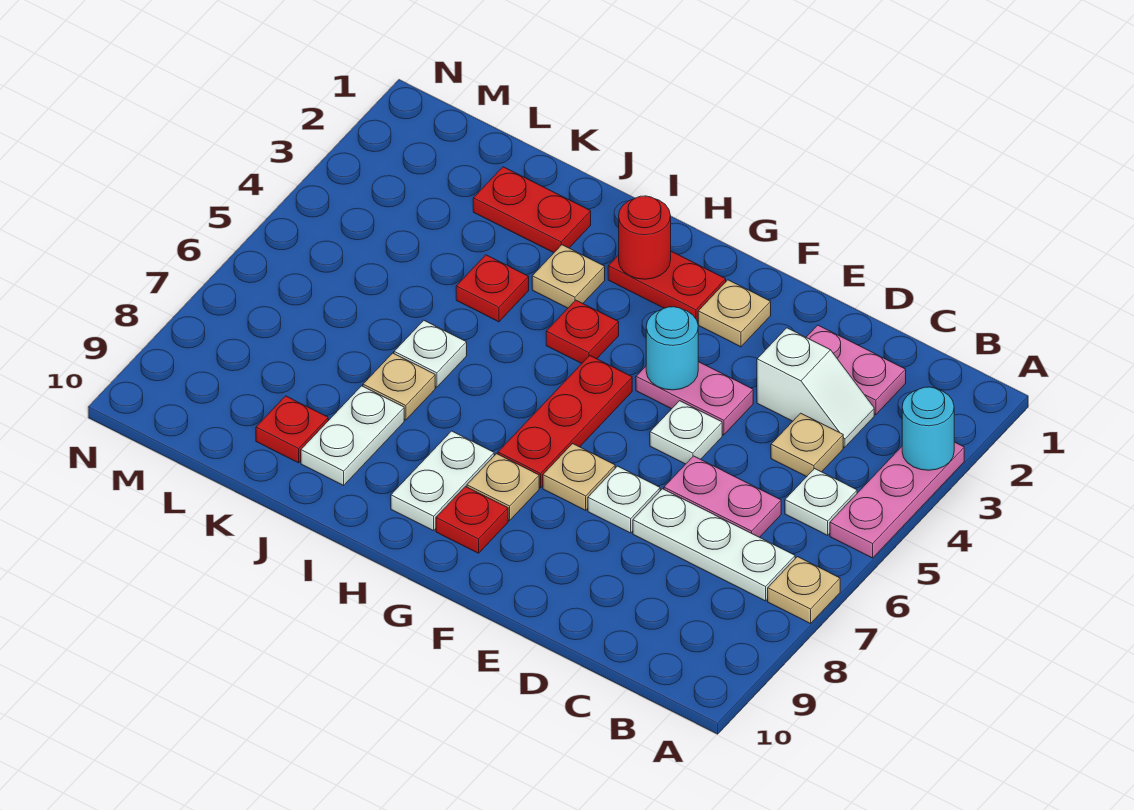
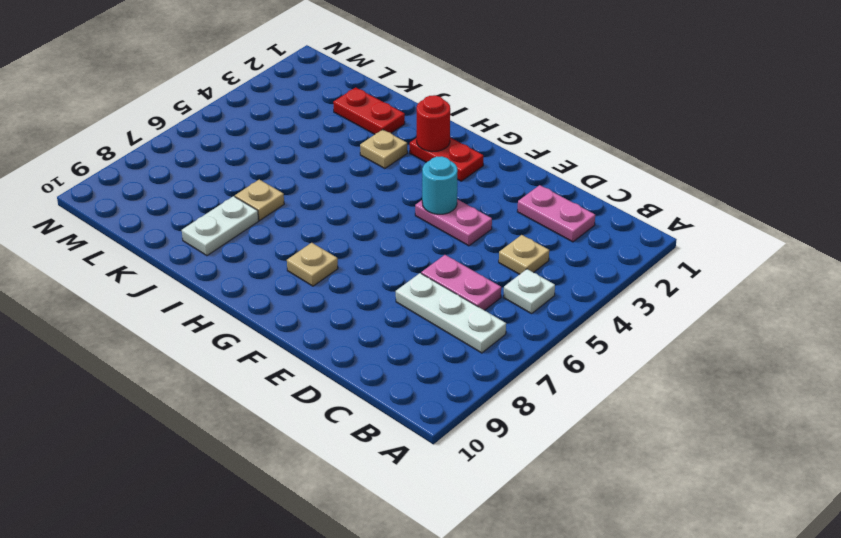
none -> pink 1x3 plate [830,442,964,558]
none -> tan 1x1 plate [768,557,840,624]
none -> white 1x2 slope [757,328,874,447]

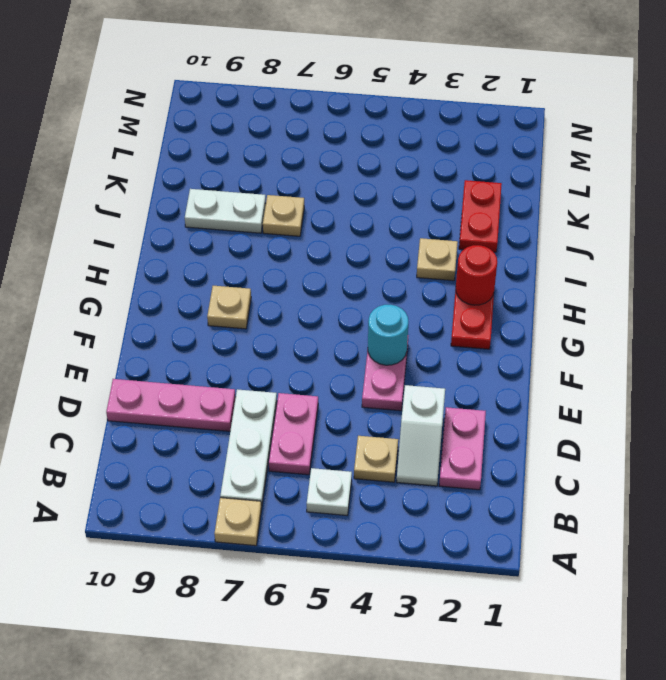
pink 1x3 plate [106,379,236,431] -> pink 1x3 plate moved to [830,442,964,558]
none -> white 1x1 plate [650,401,722,464]
none -> white 1x1 plate [588,466,660,533]
none -> tan 1x1 plate [698,280,771,347]

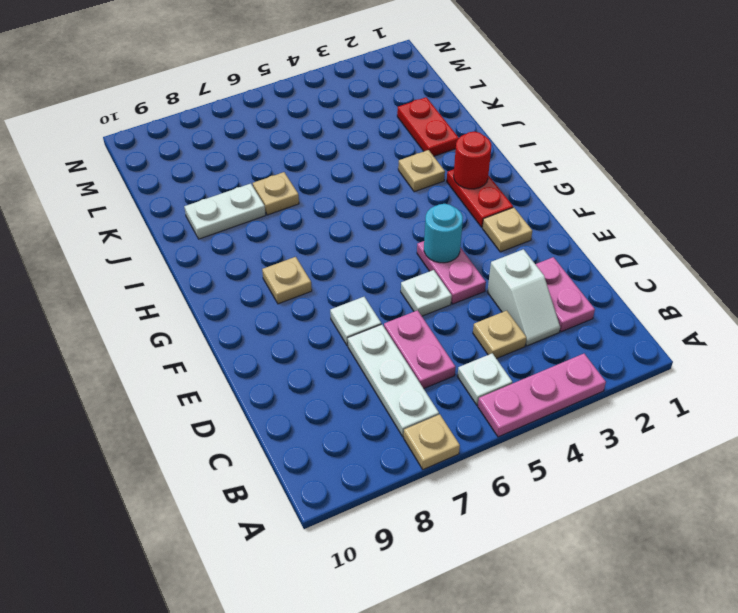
none -> tan 1x1 plate [543,444,615,510]
none -> red 1x3 plate [498,356,632,488]
none -> red 1x1 plate [436,486,508,553]

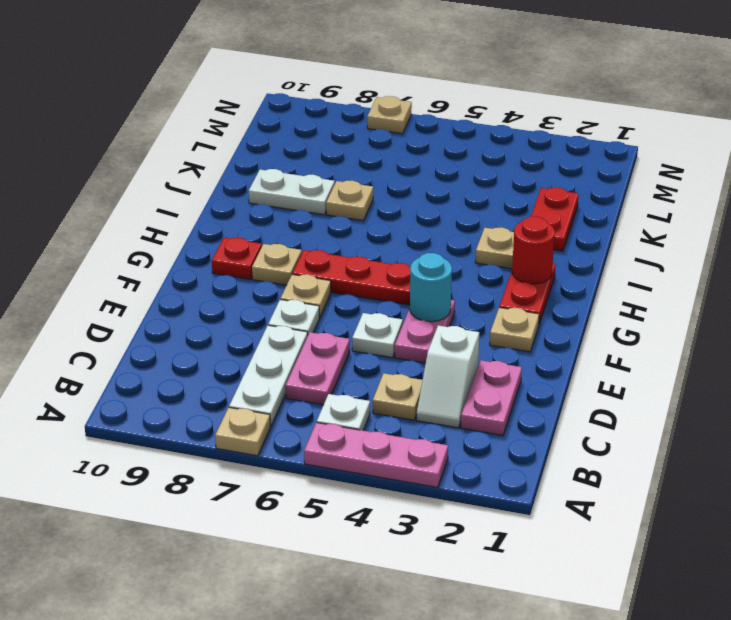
tan 1x1 plate [367,96,412,134] -> none
none -> red 1x1 plate [546,300,619,363]
none -> white 1x2 plate [391,431,494,531]
none -> red 1x1 plate [456,255,529,322]

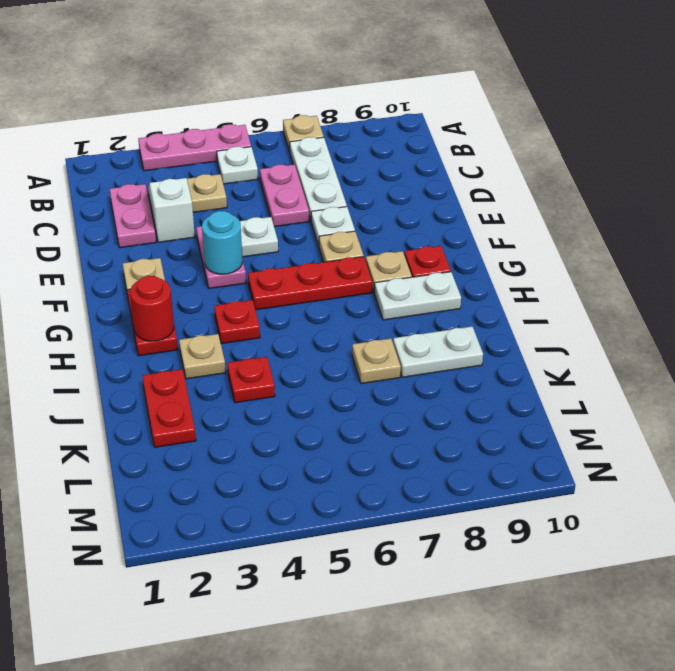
none -> white 1x1 plate [394,320,467,387]
none -> red 1x1 plate [256,396,328,463]
none -> cyan 1x1 round brick [902,387,954,470]

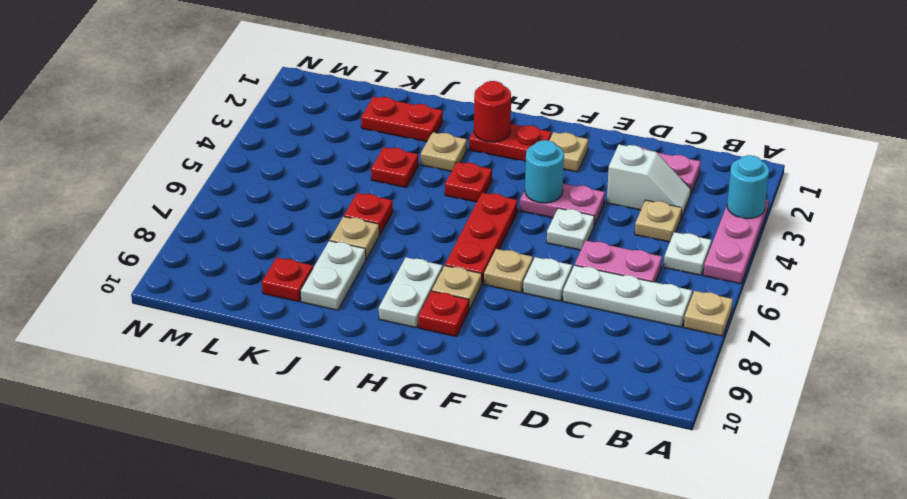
red 1x1 plate [344,193,393,235] -> white 1x1 plate [394,320,467,387]

